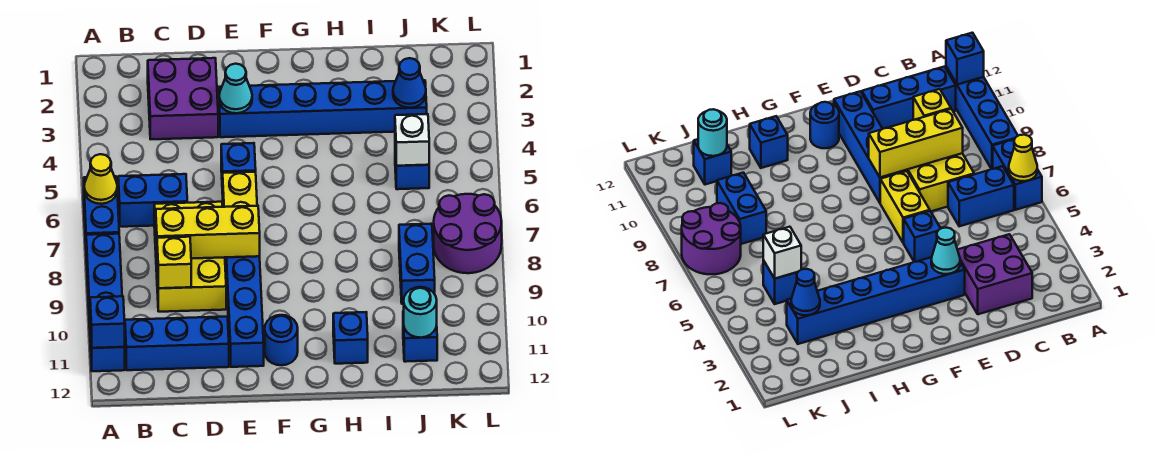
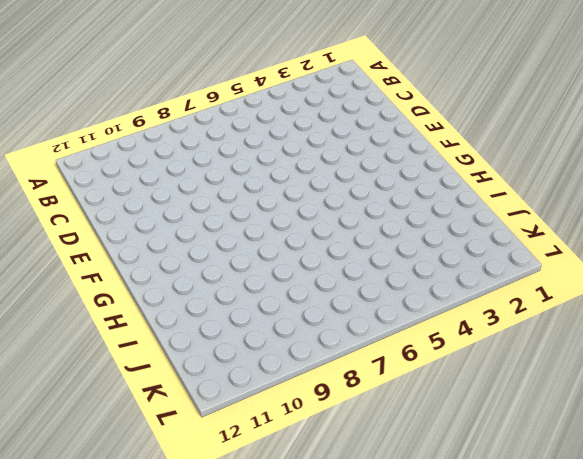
none -> blue 1x2 brick [84,176,119,241]
none -> blue 1x4 brick [86,234,125,371]
none -> blue 1x2 brick [118,174,187,227]

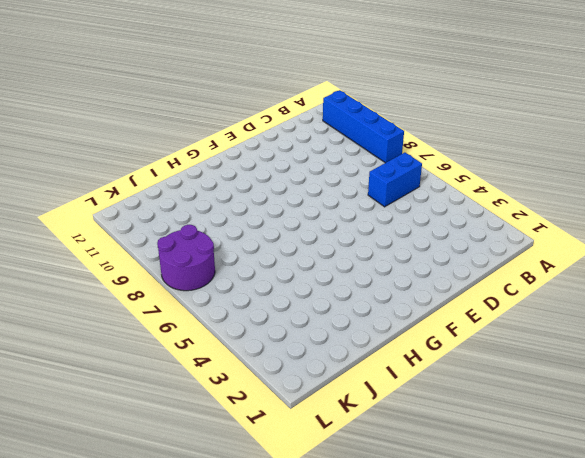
none -> blue 1x2 brick [84,176,119,241]
none -> blue 1x3 brick [125,317,229,370]
none -> purple 2x2 brick [148,58,218,139]

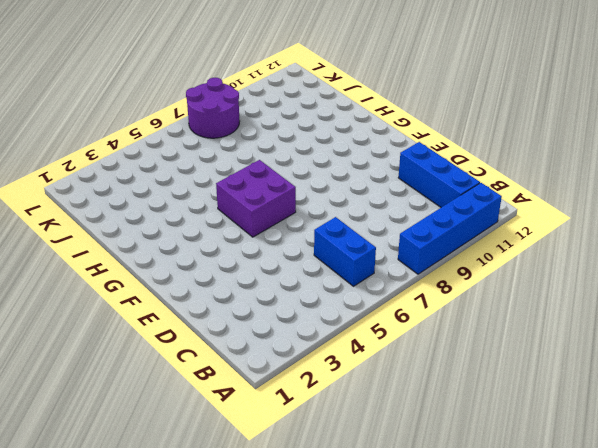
purple 2x2 brick [216,160,296,237] -> purple 2x2 brick moved to [148,58,218,139]
none -> blue 1x2 brick [84,176,119,241]
none -> yellow 2x3 brick [154,202,226,312]
none -> blue 1x6 brick [219,80,427,137]

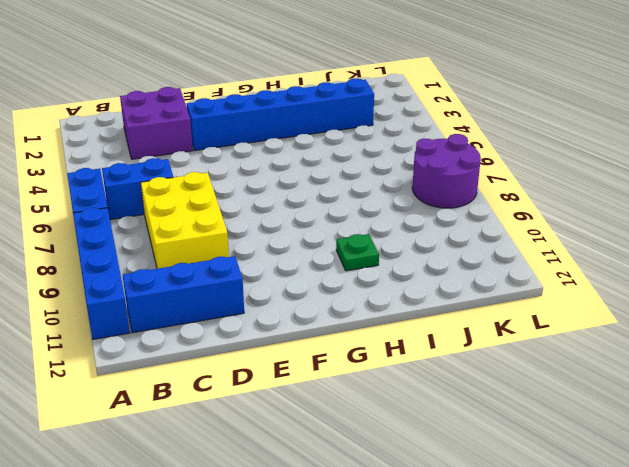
green 1x1 plate [336,234,379,271] -> none
none -> blue 1x1 brick [221,143,256,194]
none -> yellow 1x2 brick [223,172,257,207]
none -> blue 1x4 brick [225,256,264,367]

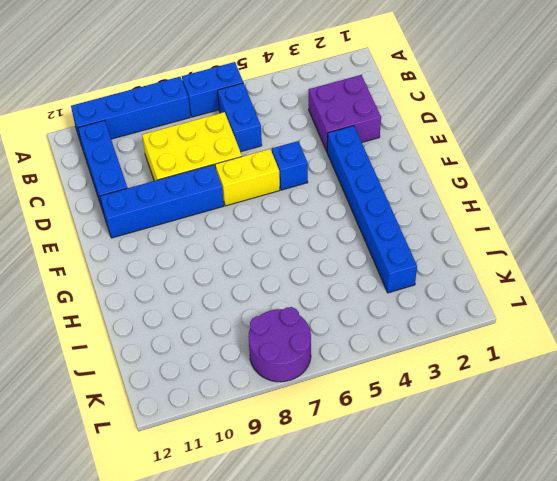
none -> blue 1x1 round brick [265,315,298,365]
none -> blue 1x1 brick [333,312,368,364]
none -> blue 1x1 brick [395,150,429,189]

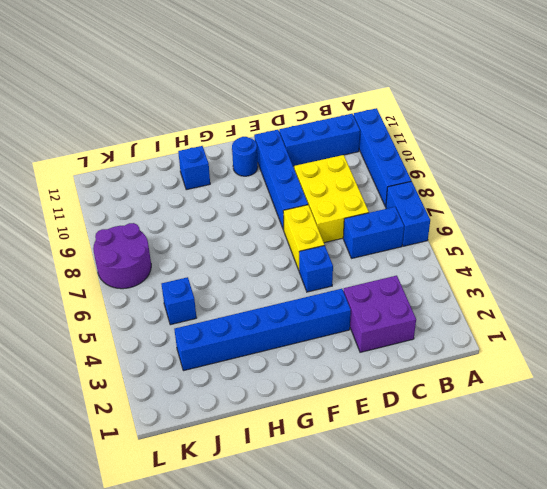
none -> blue 1x2 brick [399,224,435,304]
none -> blue 1x1 brick [403,311,437,362]
none -> yellow 1x1 cone [84,154,117,204]

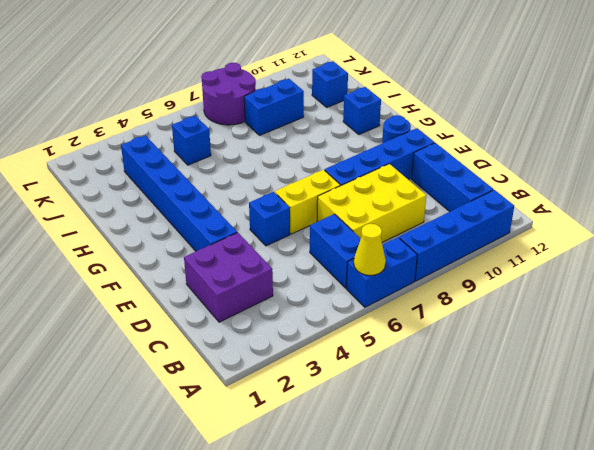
none -> blue 1x1 brick [90,296,125,348]
none -> yellow 1x3 brick [156,206,260,259]
none -> yellow 1x1 brick [157,237,191,288]

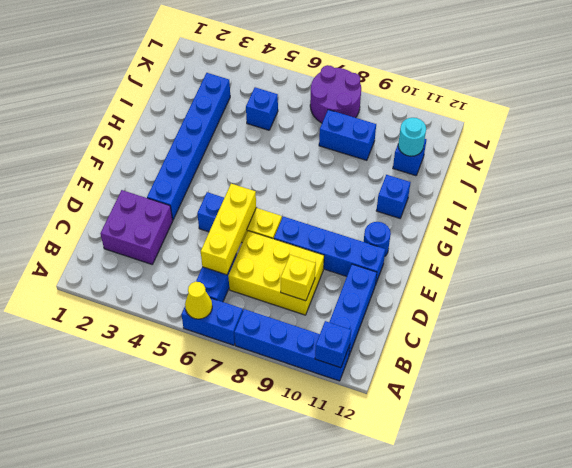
yellow 1x3 brick [201,184,256,275] -> yellow 1x3 brick moved to [156,206,260,259]
none -> cyan 1x1 cone [219,64,252,113]
none -> blue 1x1 cone [393,58,426,108]
none -> white 1x1 brick [395,114,429,166]

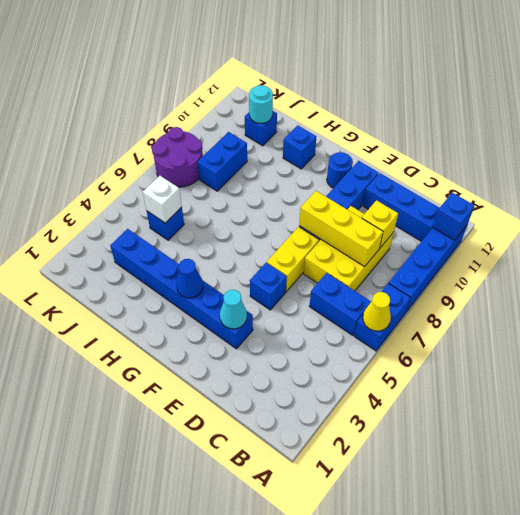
blue 1x1 cone [176,259,203,298] -> blue 1x1 cone moved to [393,58,426,108]
none -> purple 2x2 brick [148,58,218,139]

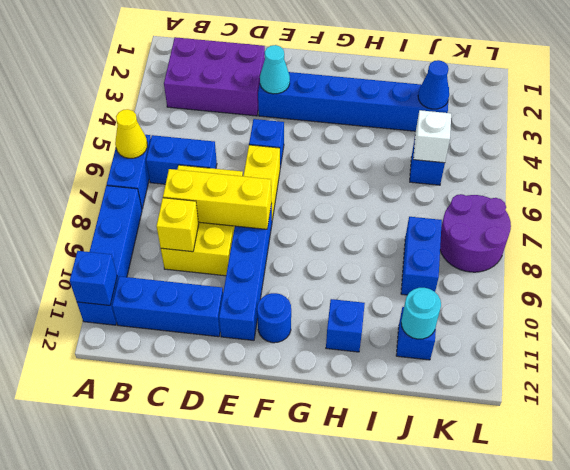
purple 2x3 brick [164,37,265,116] -> purple 2x2 brick [148,58,218,139]

